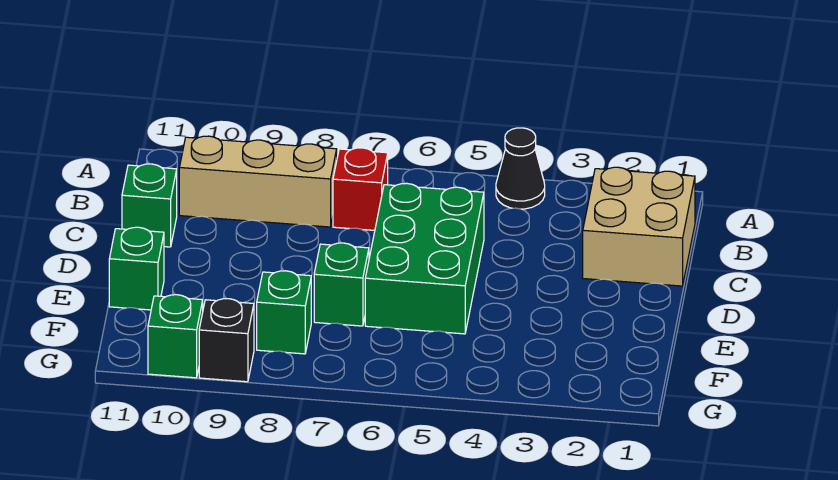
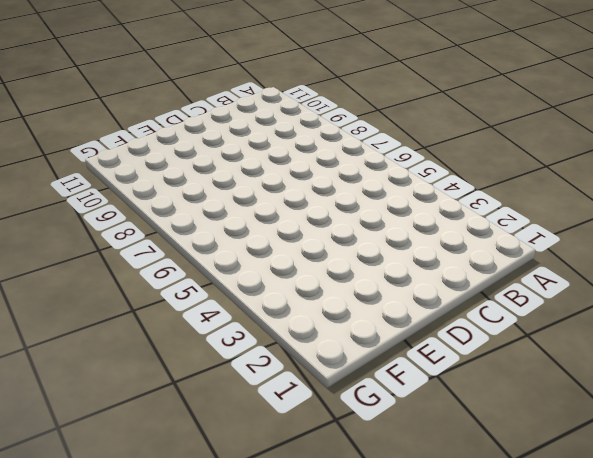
none -> black 1x1 cone [496,128,545,209]
none -> tan 2x2 brick [583,167,695,286]

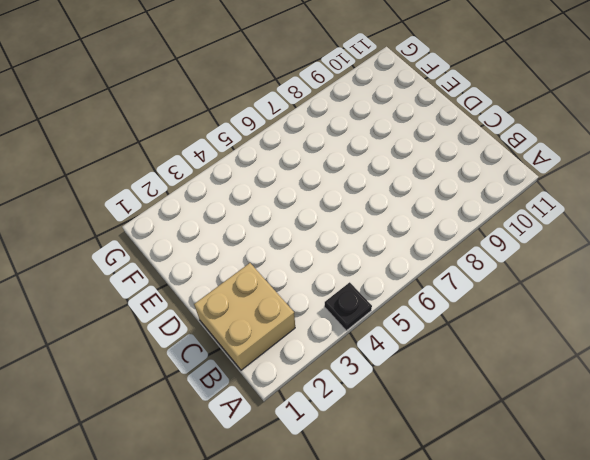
black 1x1 plate [324,282,372,331] -> black 1x1 cone [496,128,545,209]
none -> red 1x1 brick [333,148,388,230]
none -> tan 1x3 brick [179,136,337,227]

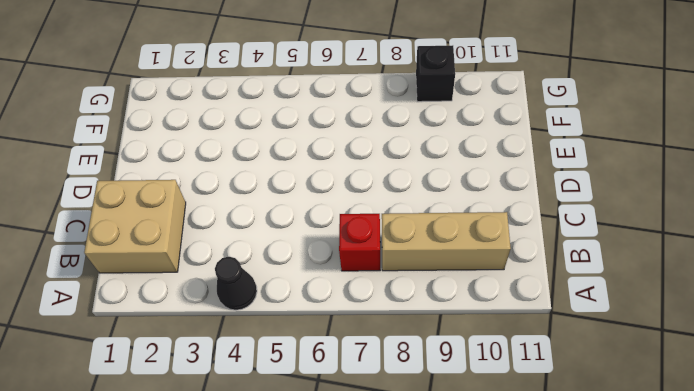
none -> green 2x3 brick [365,183,484,334]
none -> green 1x1 brick [122,164,177,247]

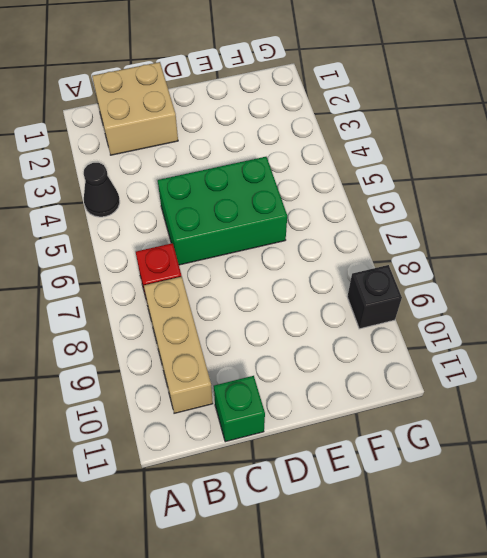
none -> green 1x1 brick [314,243,369,326]
none -> green 1x1 brick [109,227,164,310]

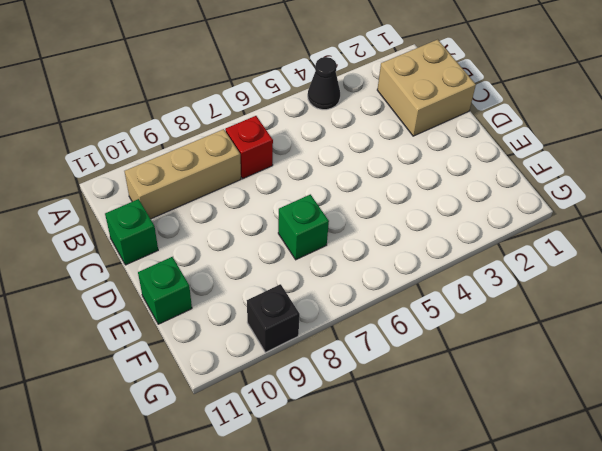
none -> green 2x3 brick [365,183,484,334]
none -> green 1x1 brick [257,271,311,354]

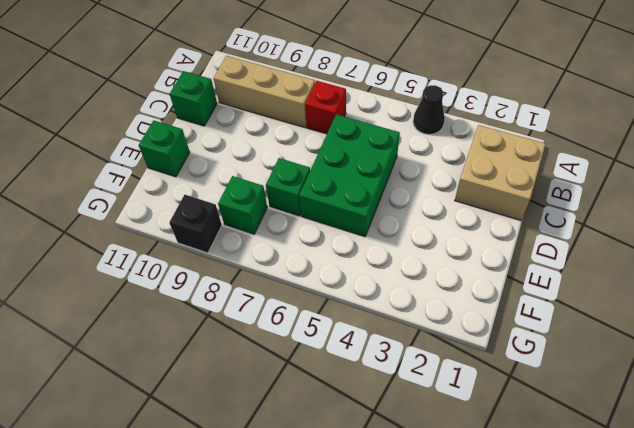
none -> green 1x1 brick [148,295,203,378]

